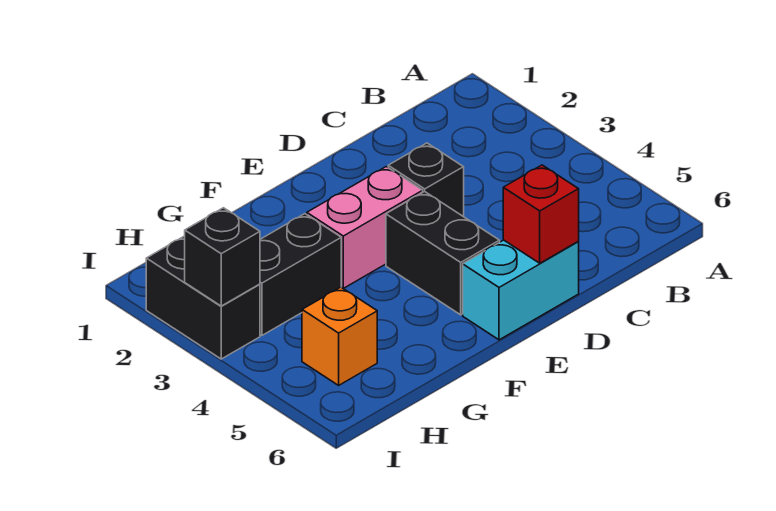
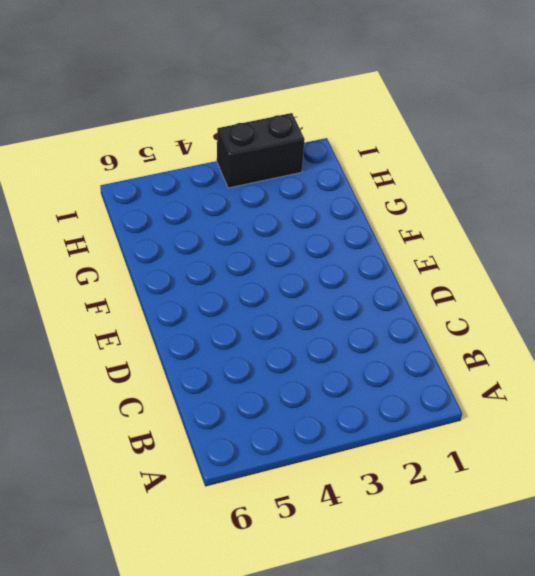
none -> black 1x1 brick [388,143,464,217]
none -> cyan 1x2 brick [463,240,579,340]

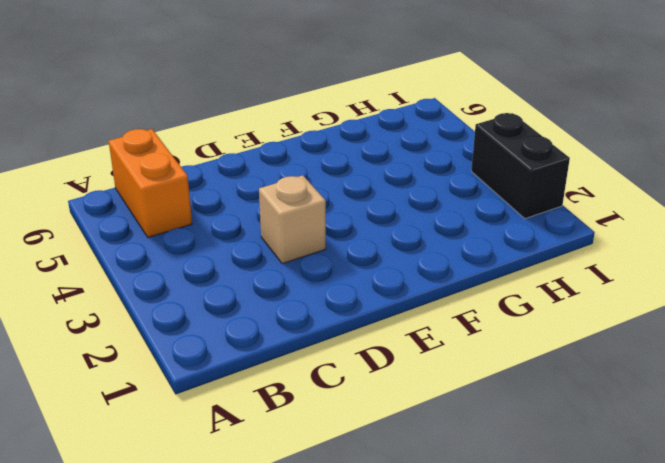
orange 1x2 brick [109,129,192,237] -> none
tan 1x1 brick [259,175,326,264] -> black 1x1 brick [388,143,464,217]
none -> cyan 1x2 brick [463,240,579,340]
none -> pink 1x2 brick [307,167,423,289]

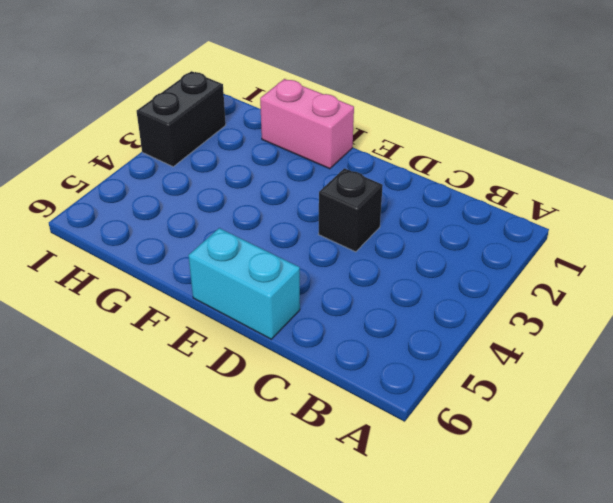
pink 1x2 brick [260,79,354,169] -> pink 1x2 brick moved to [307,167,423,289]
none -> black 1x2 brick [386,192,500,315]
none -> black 1x2 brick [260,214,341,335]

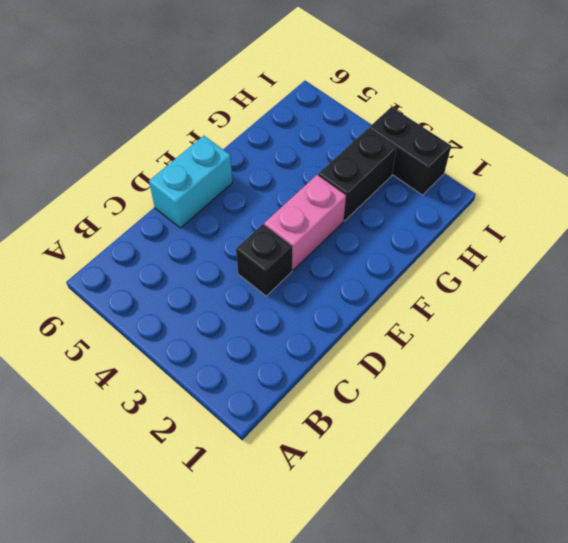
none -> black 1x2 brick [386,192,500,315]
none -> orange 1x1 brick [302,287,377,385]

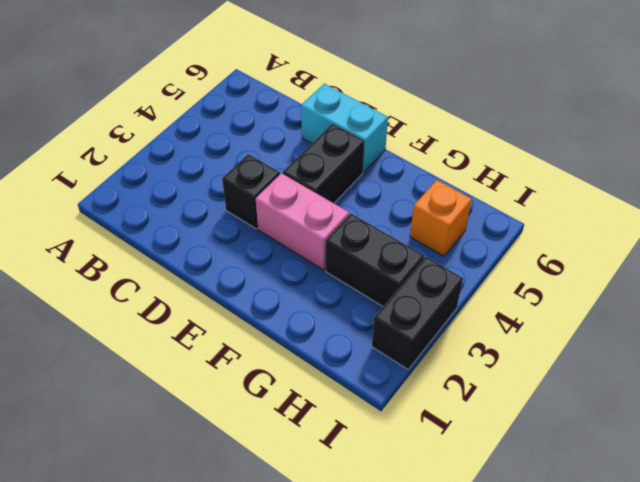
none -> red 1x1 brick [503,165,579,263]
none -> black 1x1 brick [185,208,260,306]

